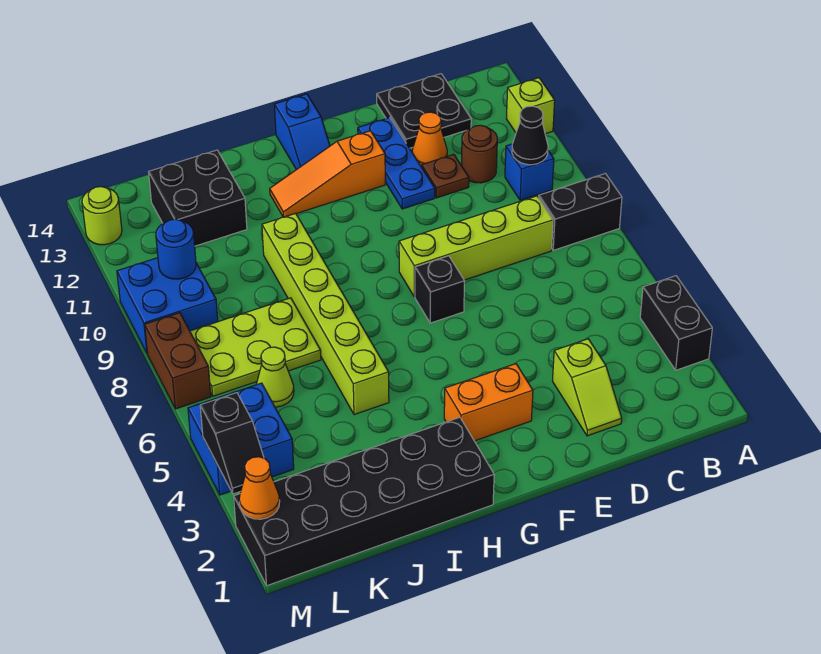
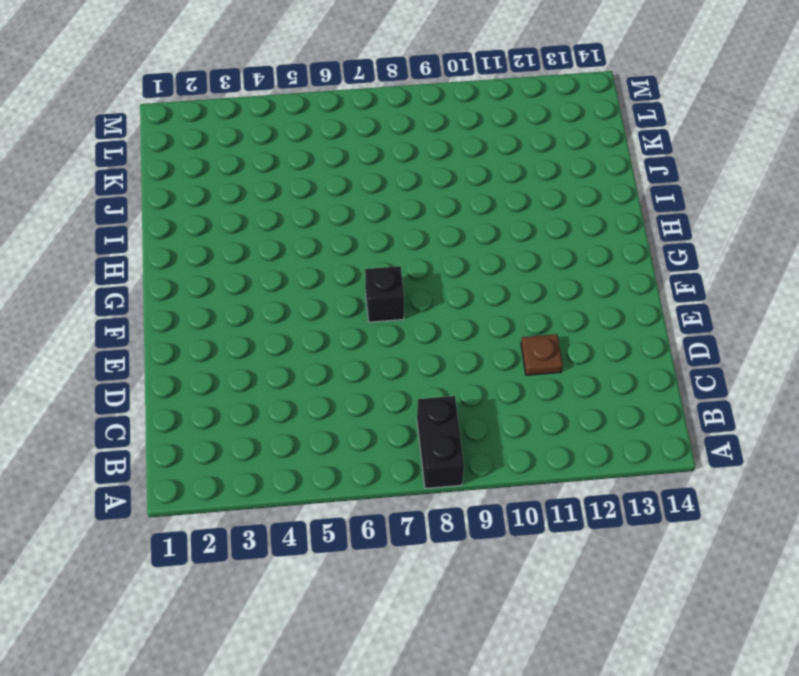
none -> black 1x2 brick [640,276,712,370]
none -> lime 1x1 brick [506,78,555,134]
none -> blue 1x1 brick [505,144,554,200]

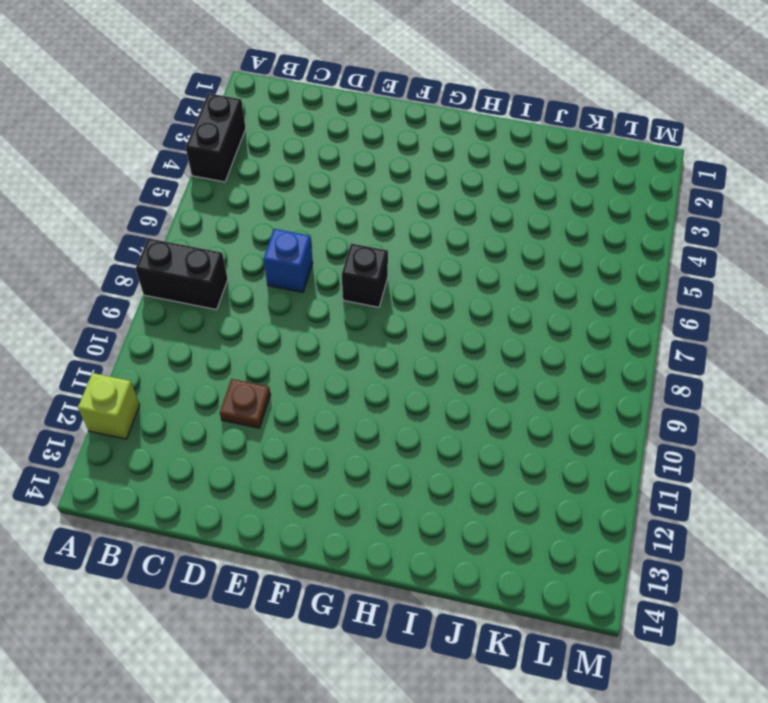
blue 1x1 brick [263,229,313,292] -> blue 1x1 brick moved to [505,144,554,200]
none -> lime 1x4 brick [399,196,553,297]
none -> brown 1x1 round brick [461,125,497,183]
none -> black 2x2 plate [377,74,471,148]

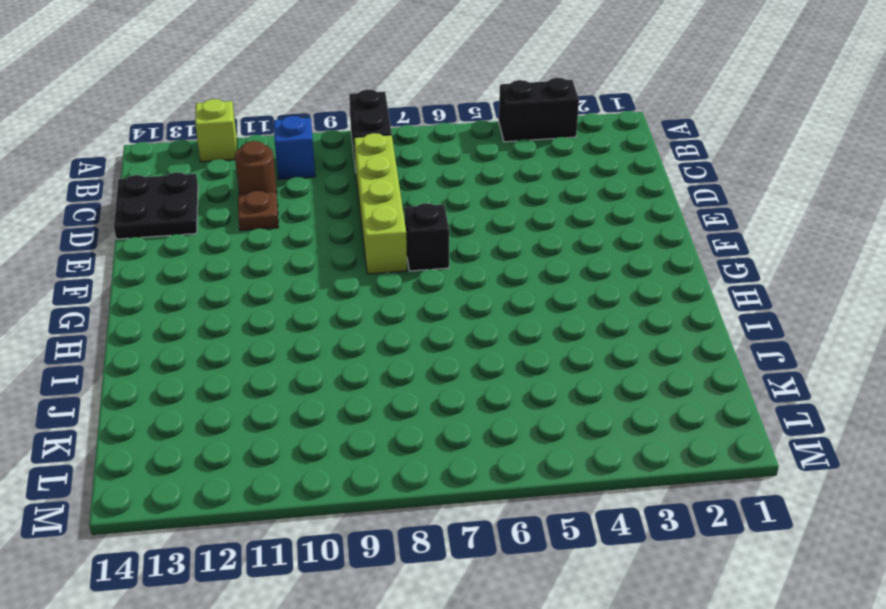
none -> lime 1x2 slope [553,339,622,436]
none -> orange 1x1 cone [412,112,447,167]
none -> blue 1x3 plate [358,118,435,209]

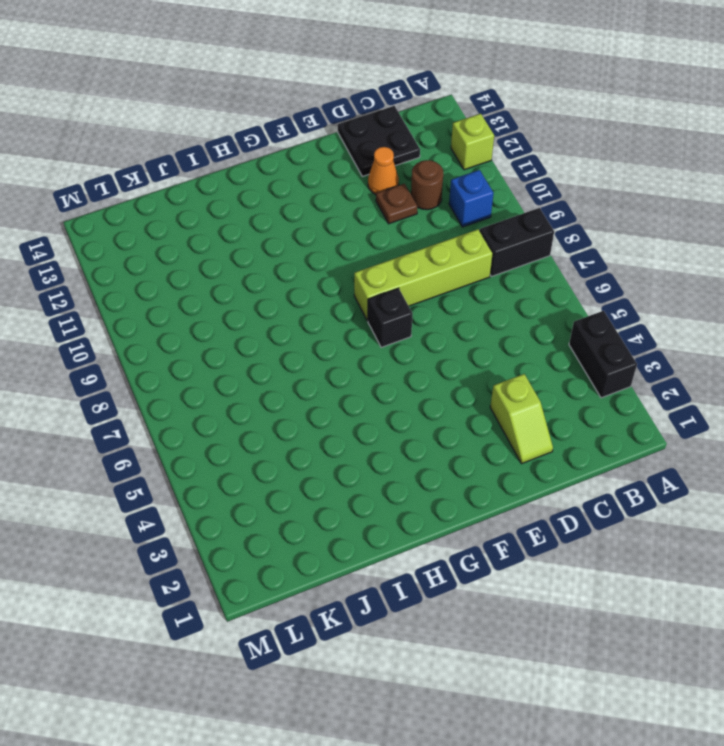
none -> blue 1x3 plate [358,118,435,209]
none -> orange 1x2 brick [444,364,533,441]
none -> orange 1x3 slope [270,131,385,217]

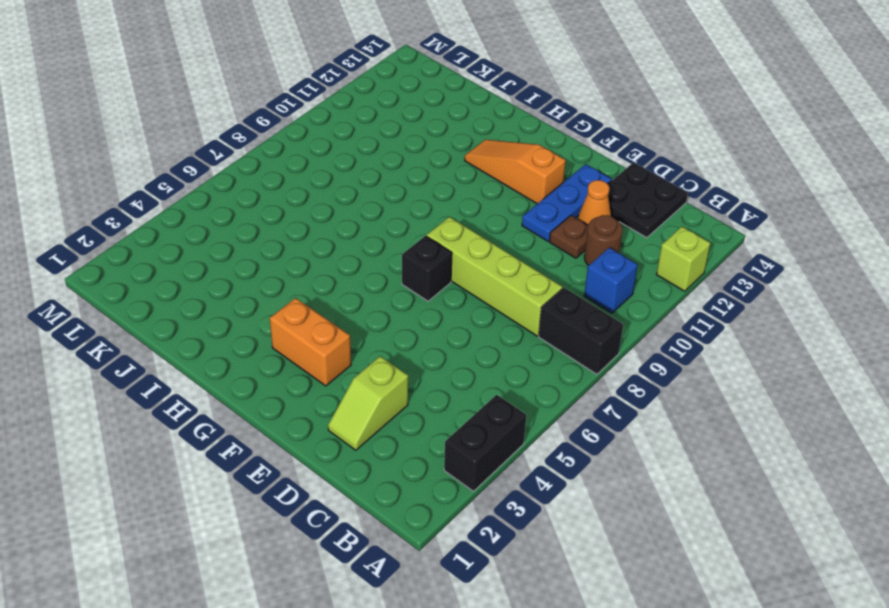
none -> blue 1x2 slope [274,94,330,170]
none -> black 2x6 brick [234,417,494,586]
none -> lime 1x6 brick [262,213,389,415]

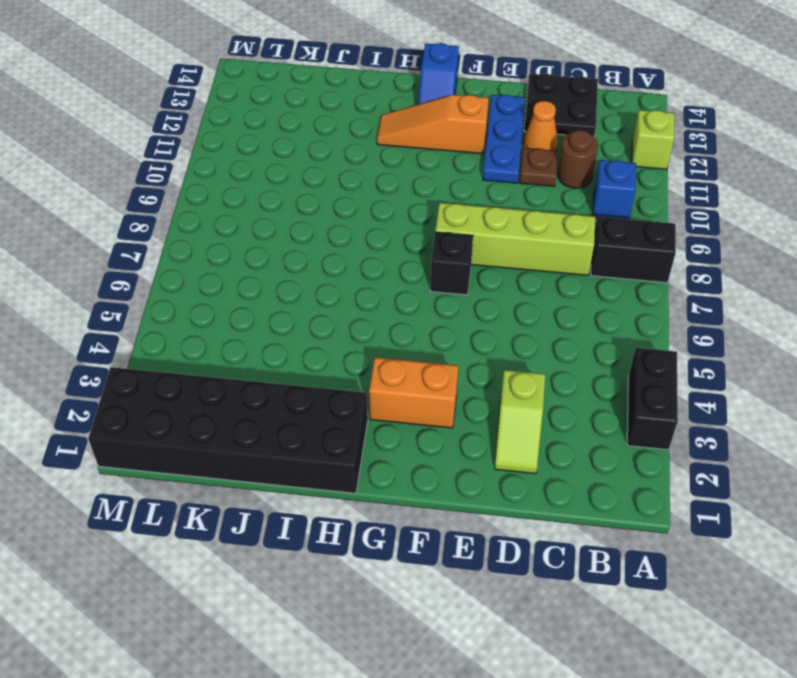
none -> lime 1x6 brick [262,213,389,415]
none -> lime 2x3 plate [190,298,321,396]
none -> black 2x2 brick [149,150,247,246]

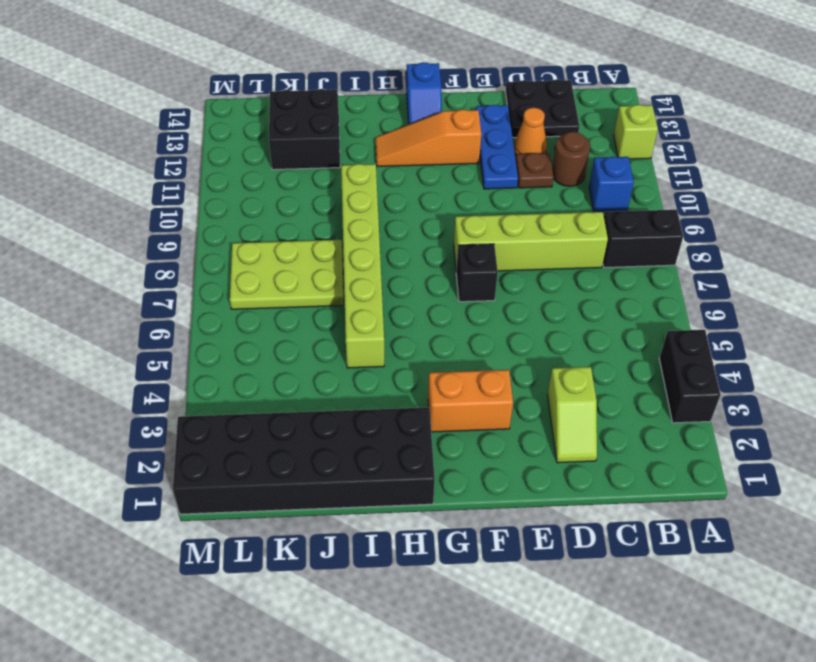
none -> lime 1x1 cone [256,347,294,407]
none -> blue 2x2 brick [188,383,294,495]
none -> blue 2x2 brick [117,258,218,354]

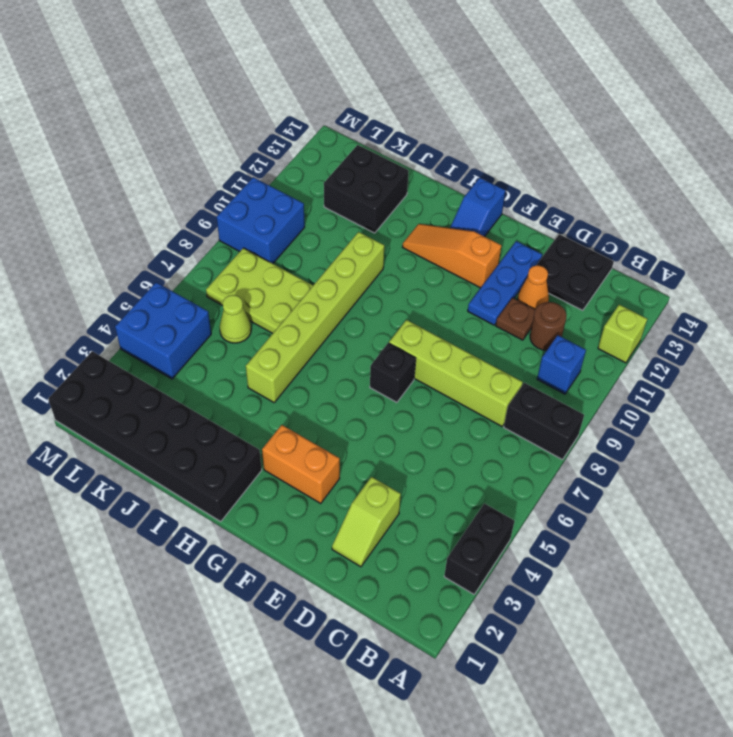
none -> brown 1x2 brick [145,313,211,409]
none -> lime 1x1 round brick [82,187,122,245]
none -> black 1x1 cone [512,106,548,165]

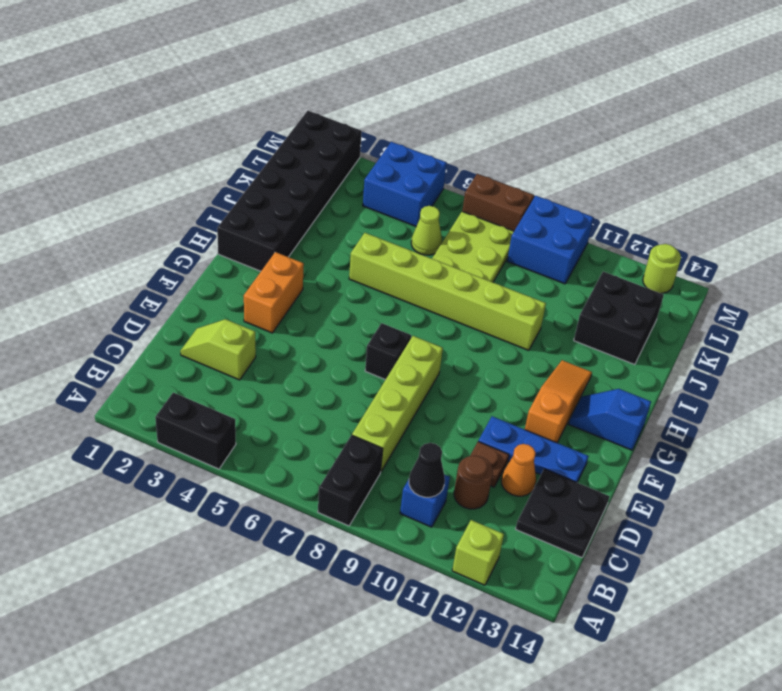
none -> blue 1x1 round brick [156,219,196,279]
none -> orange 1x1 cone [239,457,280,519]
none -> black 1x2 slope [200,393,264,494]

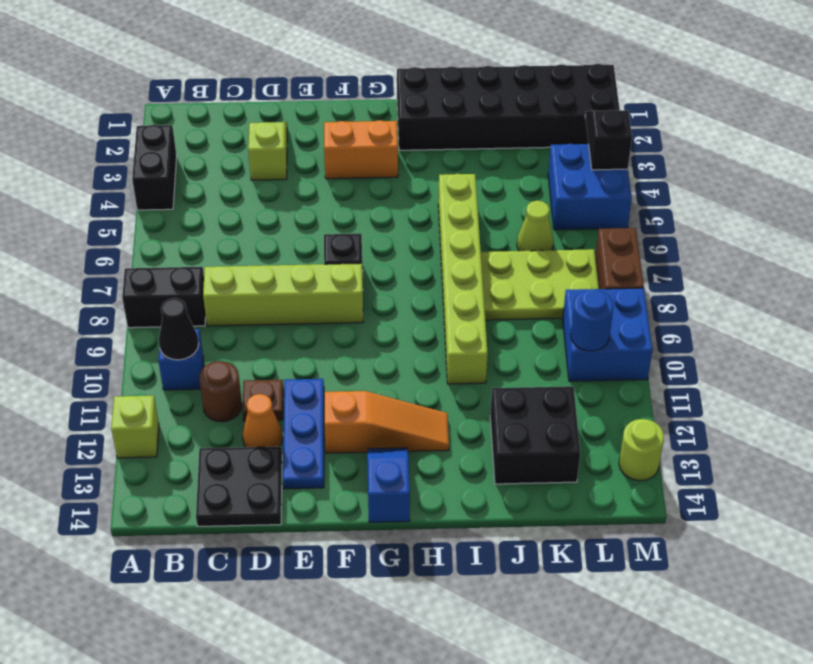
none -> orange 1x1 cone [239,457,280,519]

